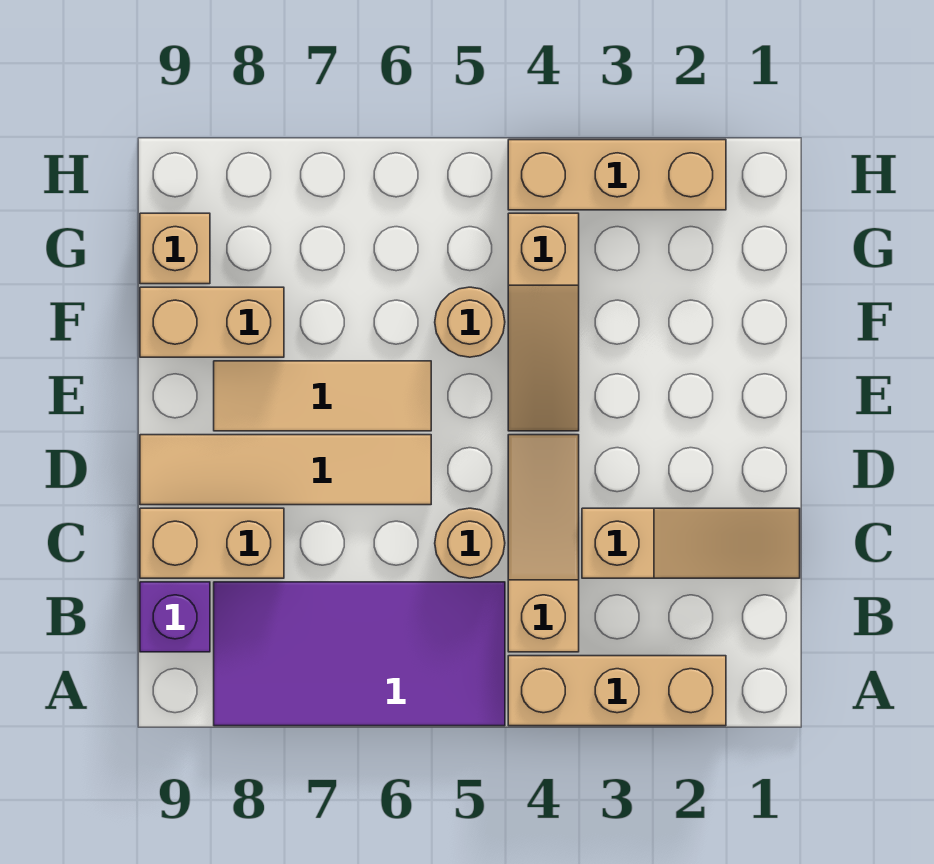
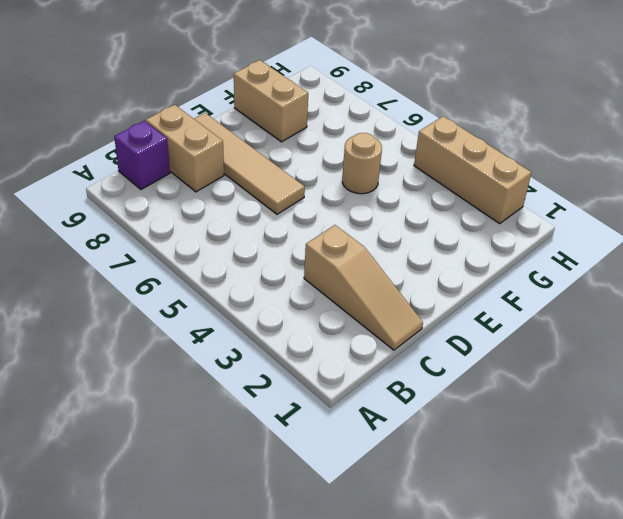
none -> tan 1x3 brick [508,656,726,726]
none -> purple 2x4 tile [214,582,505,726]
none -> tan 1x3 slope [508,435,579,652]

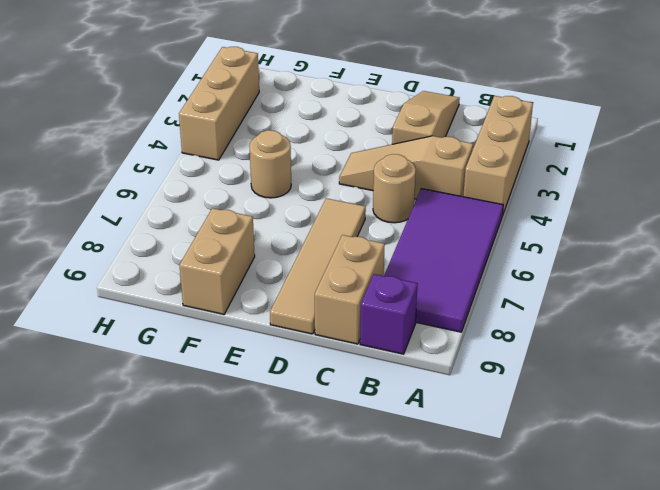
none -> tan 1x3 slope [508,213,579,431]
none -> tan 1x3 tile [214,361,431,431]
none -> tan 1x1 brick [140,213,210,284]

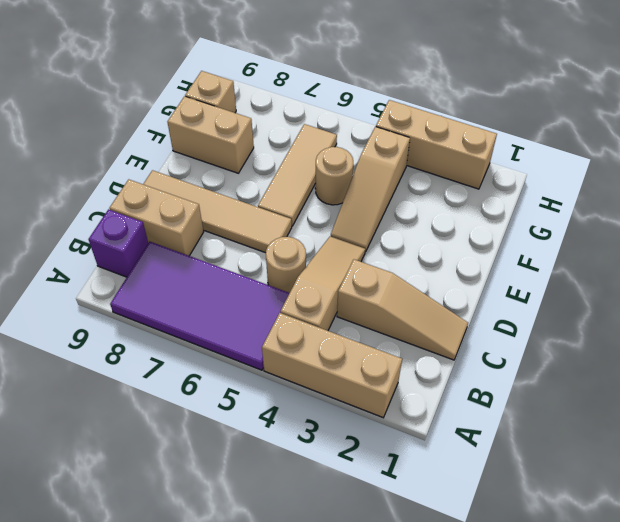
tan 1x3 tile [258,124,337,226] -> tan 1x3 tile turned to [214,361,431,431]

